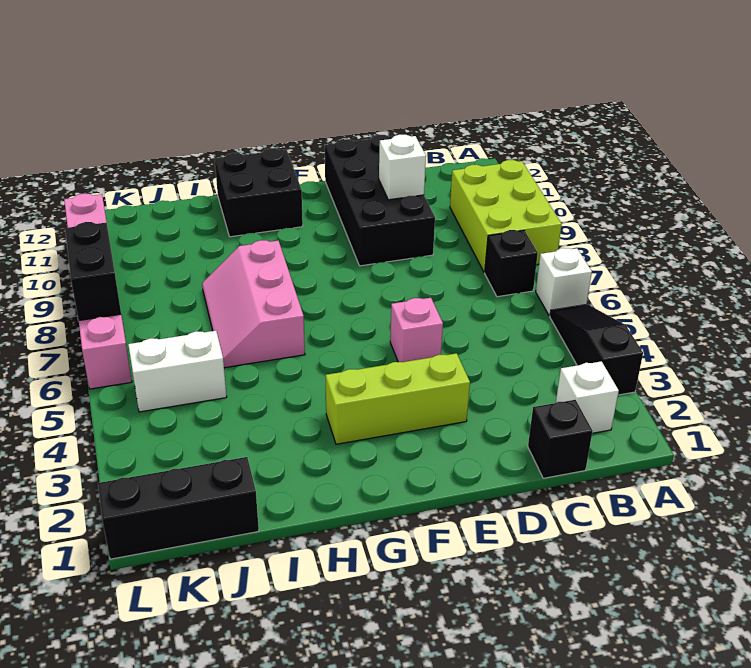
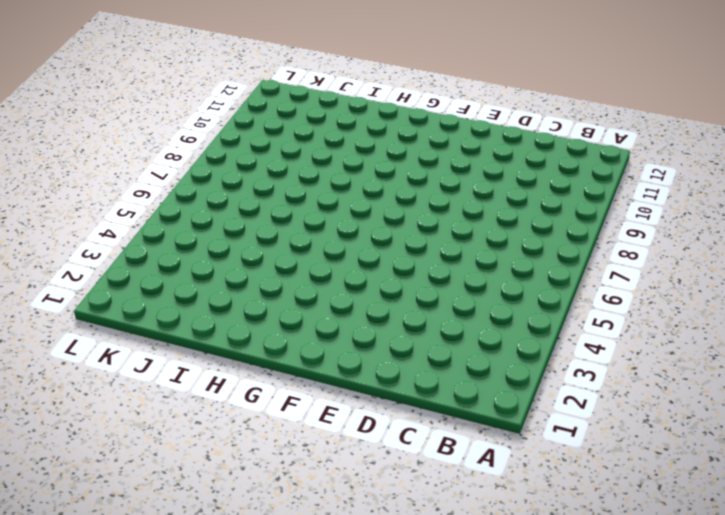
none -> black 1x3 slope [550,304,643,395]
none -> white 1x1 brick [536,248,592,316]
none -> lime 2x3 brick [450,160,562,273]

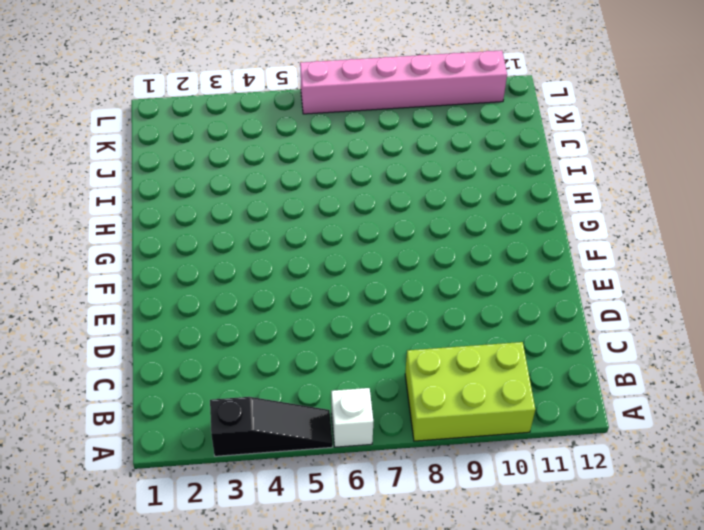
none -> white 1x1 brick [556,361,619,433]
none -> black 1x1 brick [485,230,538,297]
none -> black 1x1 brick [528,400,593,478]

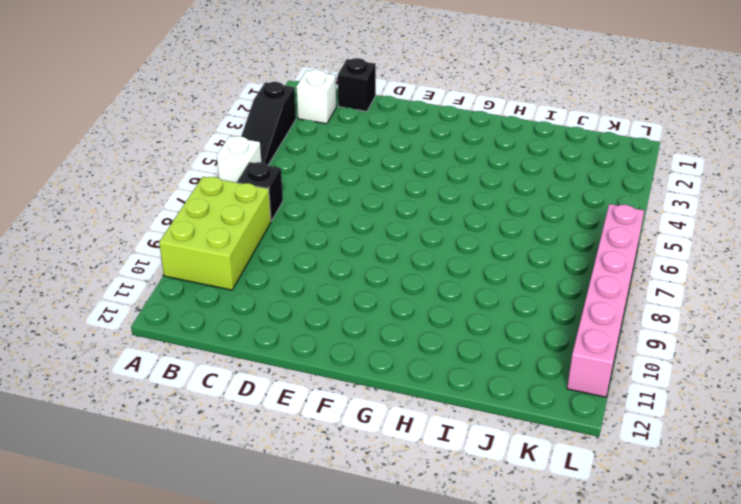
none -> black 2x4 brick [325,135,435,266]
none -> lime 1x3 brick [326,353,470,444]
none -> pink 1x1 brick [390,298,443,362]

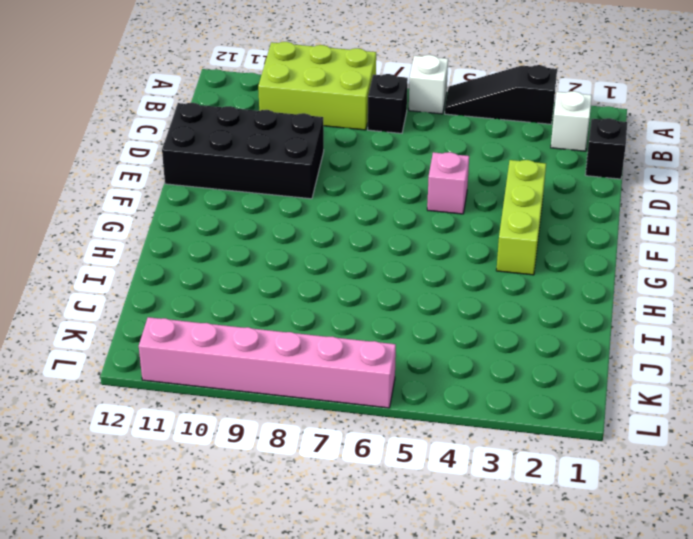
none -> black 2x2 brick [215,148,303,237]
none -> pink 2x3 slope [202,240,305,368]
none -> black 1x3 brick [98,457,259,559]

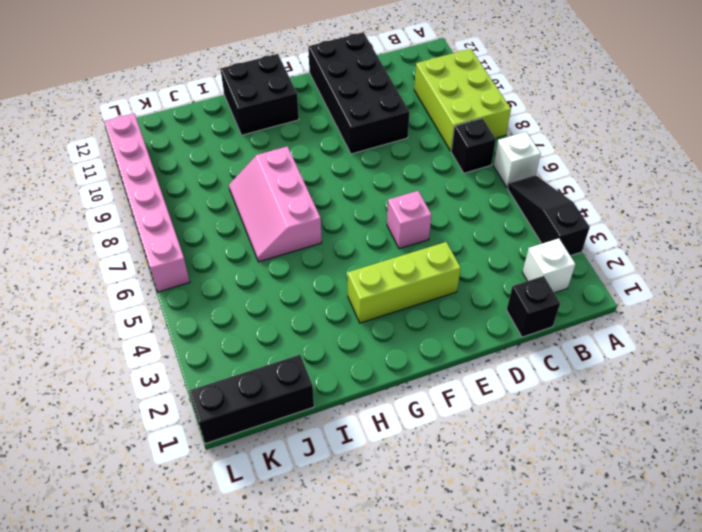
none -> white 1x2 brick [128,331,227,412]
none -> white 1x1 brick [379,135,426,200]
none -> black 1x2 brick [65,222,121,320]

